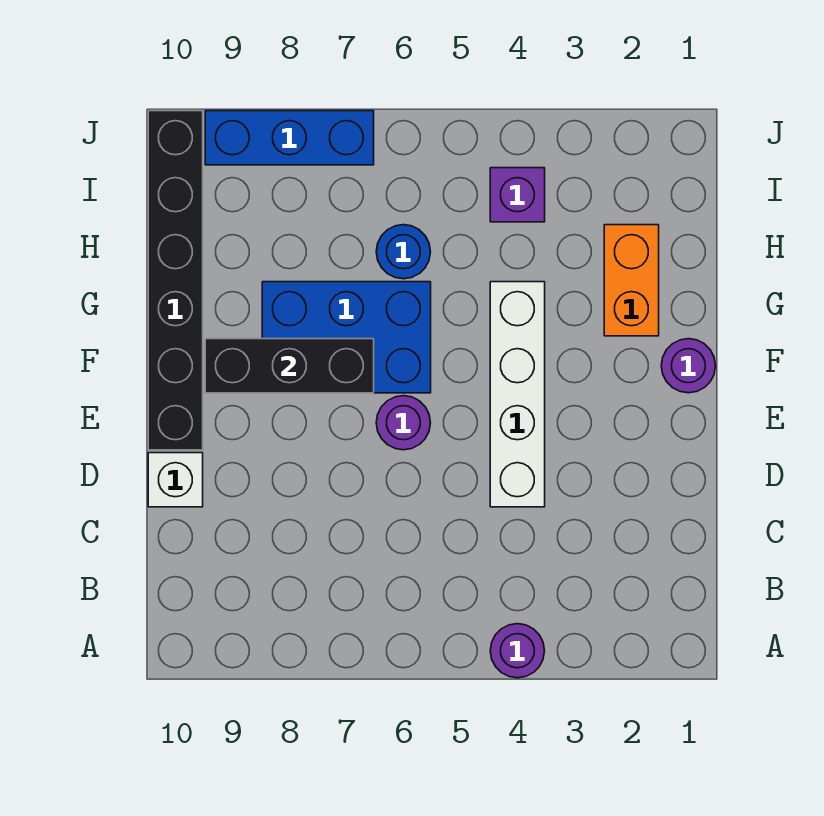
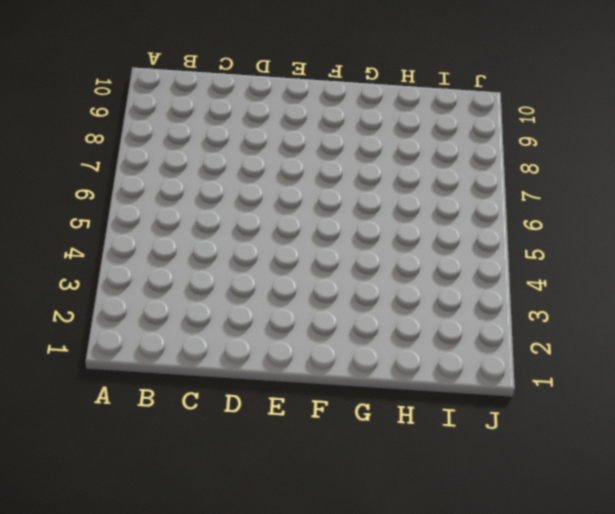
none -> purple 1x1 round brick [490,624,545,678]
none -> white 1x4 brick [490,282,545,507]
none -> white 1x1 brick [148,453,203,507]

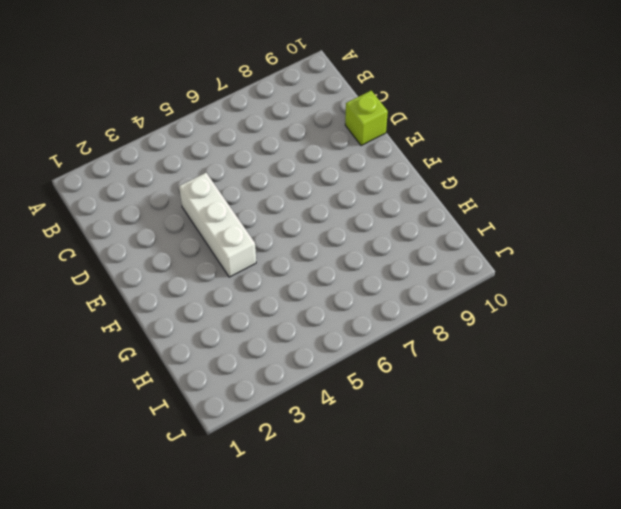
white 1x3 brick [179,173,256,277] -> white 1x4 brick [490,282,545,507]
lime 1x1 brick [345,91,388,146] -> white 1x1 brick [148,453,203,507]
none -> purple 1x1 round brick [490,624,545,678]
none -> purple 1x1 round brick [376,396,431,450]
none -> black 1x6 brick [148,111,203,450]

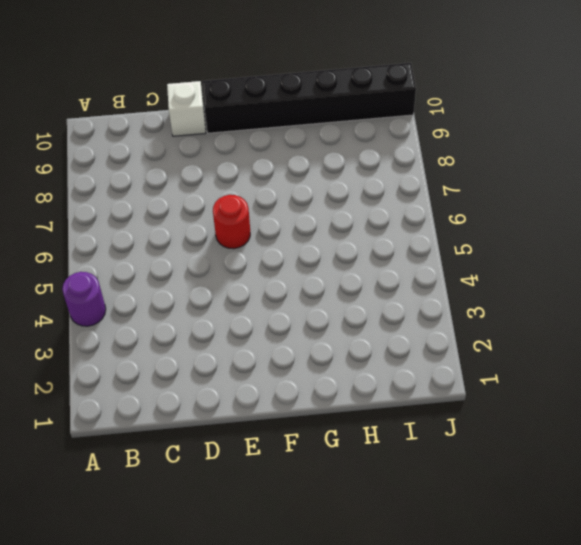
red 1x1 round brick [213,195,250,249] -> purple 1x1 round brick [376,396,431,450]
none -> white 1x4 brick [490,282,545,507]
none -> purple 1x1 round brick [661,339,716,393]
none -> blue 2x3 brick [262,282,431,393]

